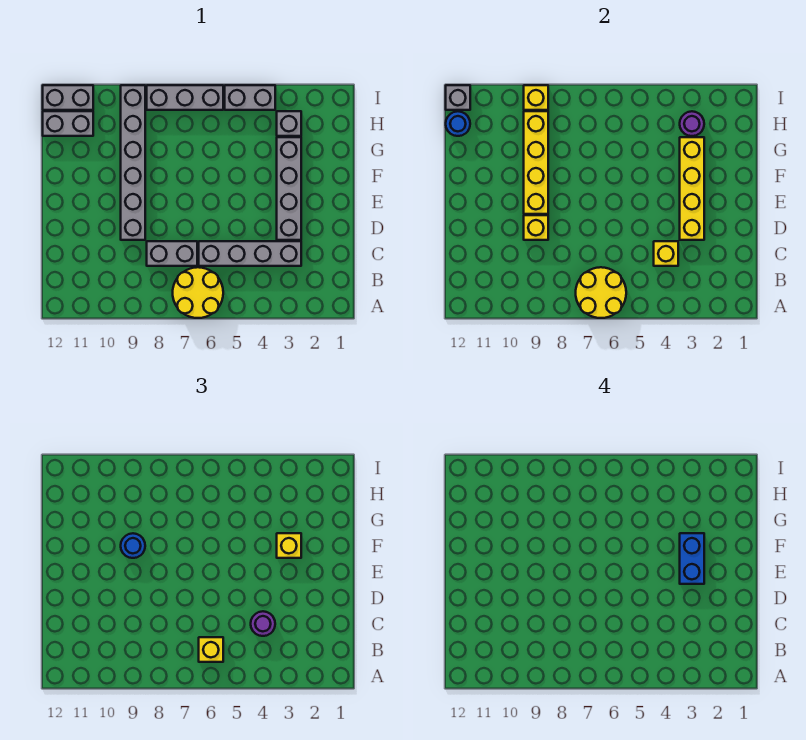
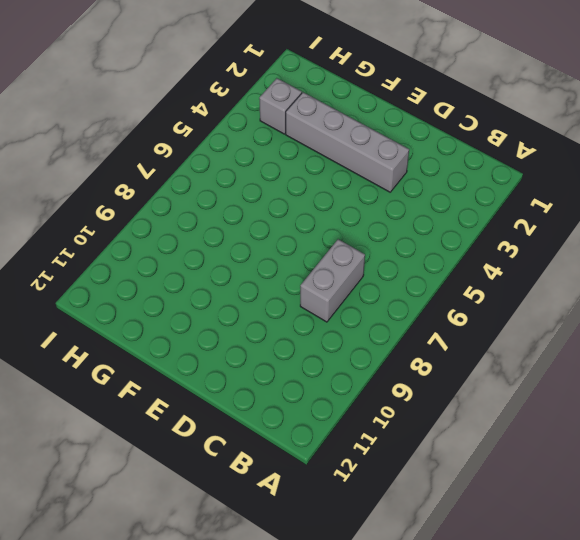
none -> yellow 2x2 round brick [173,267,223,318]
none -> grey 1x4 brick [199,241,301,266]
none -> grey 1x6 brick [121,85,145,240]

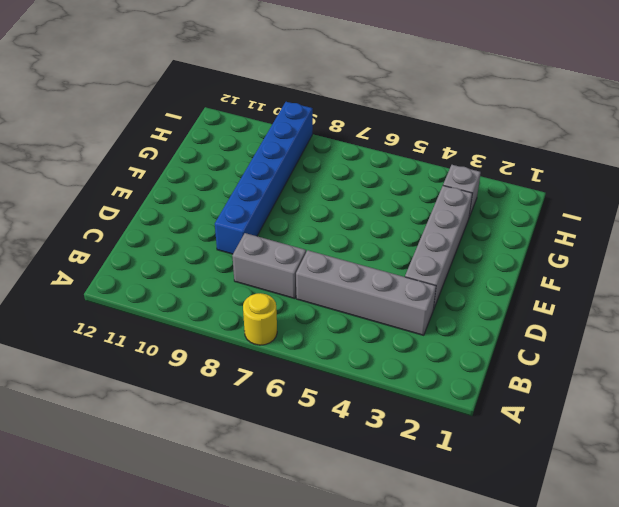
yellow 1x1 round brick [243,293,277,345] -> yellow 2x2 round brick [173,267,223,318]
blue 1x6 brick [215,102,313,254] -> grey 1x6 brick [121,85,145,240]
none -> grey 1x2 brick [43,111,93,136]
none -> grey 1x2 brick [225,85,275,110]
none -> grey 1x3 brick [147,85,223,110]

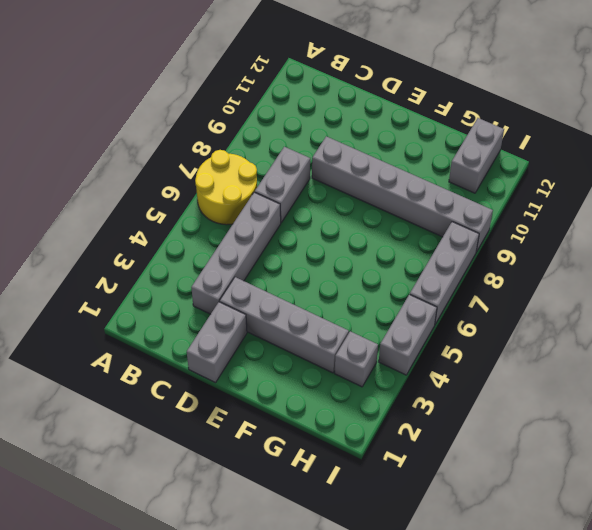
grey 1x2 brick [187,302,247,383] -> grey 1x2 brick moved to [43,85,93,110]
none -> yellow 2x2 round brick [576,267,626,318]
none -> yellow 1x1 brick [654,241,678,266]
none -> yellow 1x4 brick [680,137,704,240]

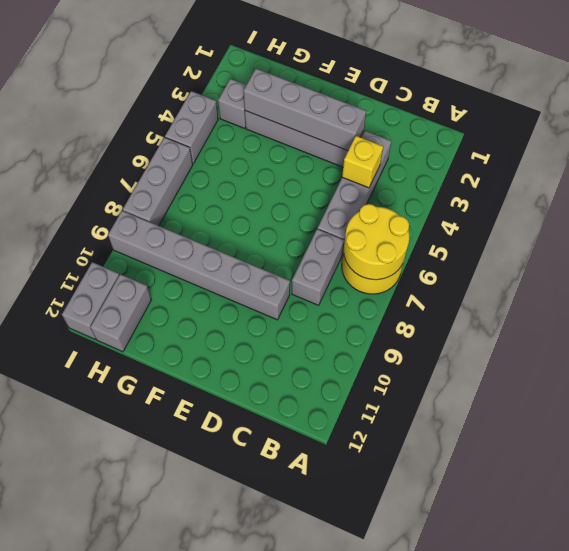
grey 1x4 brick [244,69,366,151] -> yellow 1x4 brick [680,137,704,240]
none -> yellow 1x1 brick [524,215,548,240]
none -> yellow 1x4 brick [524,111,548,214]
none -> purple 1x1 round brick [680,111,704,136]

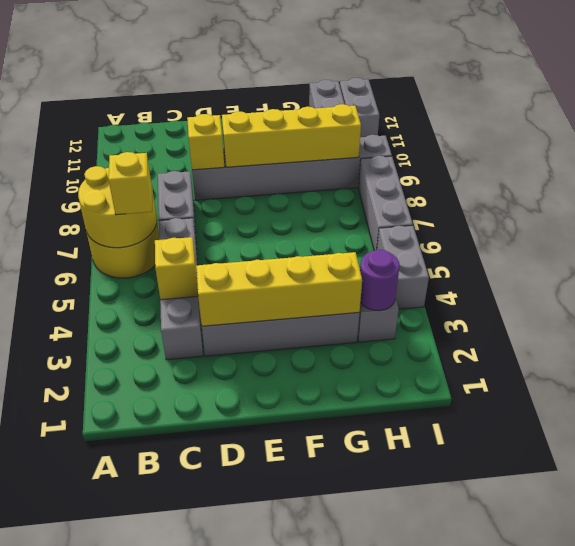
none -> blue 1x1 round brick [446,111,470,136]
none -> yellow 1x1 brick [524,85,548,110]
none -> grey 1x1 brick [446,85,470,110]

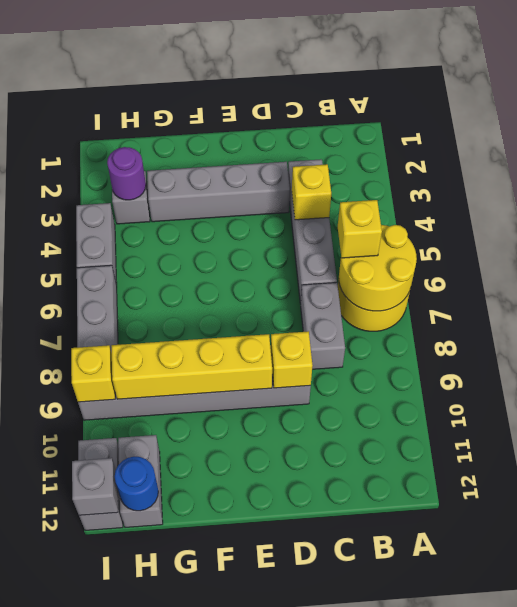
none -> yellow 1x4 brick [680,137,704,240]
none -> purple 1x1 round brick [251,611,275,636]
none -> yellow 1x1 brick [277,533,301,558]

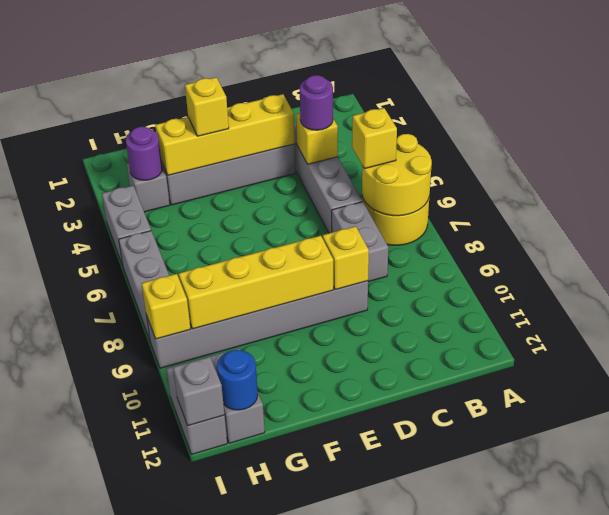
none -> blue 1x1 round brick [121,533,145,558]
none -> blue 1x2 brick [680,533,704,584]

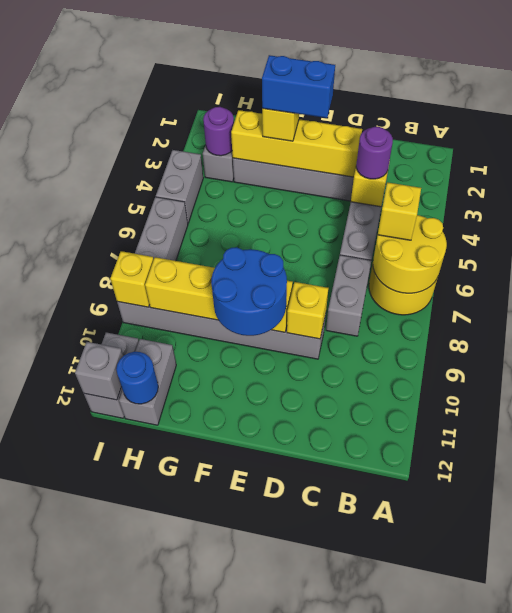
blue 2x2 round brick [211,247,287,336] -> blue 1x1 round brick [121,533,145,558]

